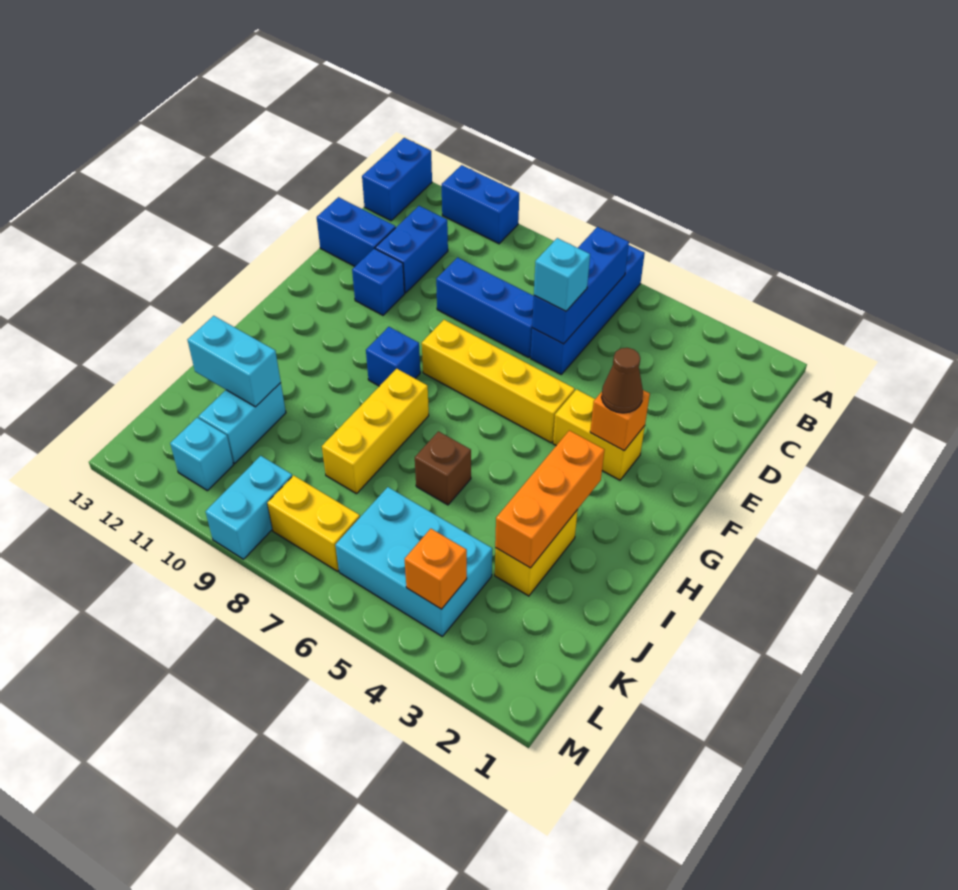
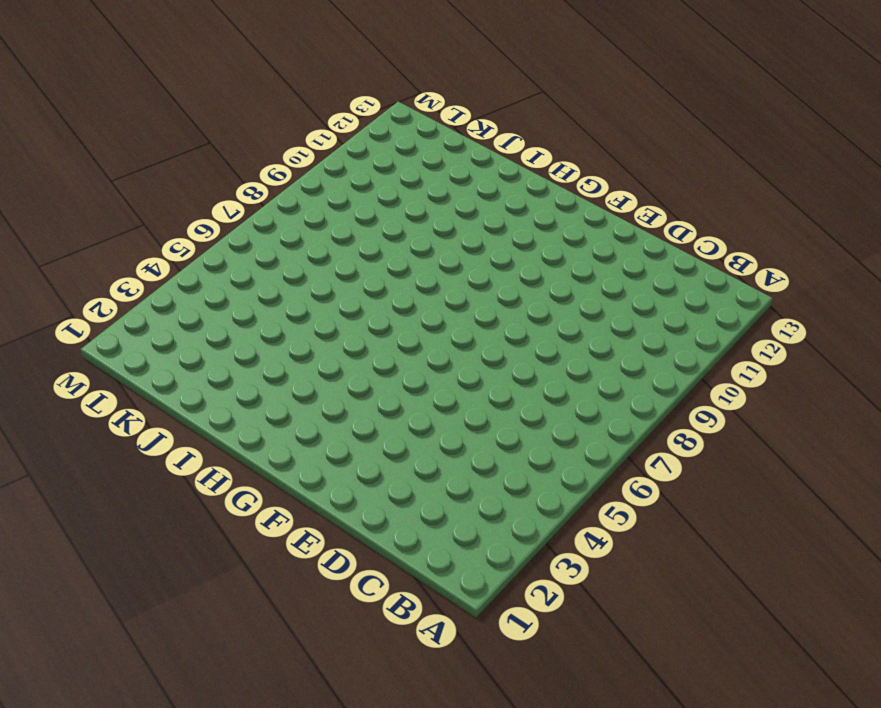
none -> blue 1x4 brick [531,245,645,374]
none -> blue 1x2 brick [442,165,519,244]
none -> blue 1x2 brick [362,138,432,221]

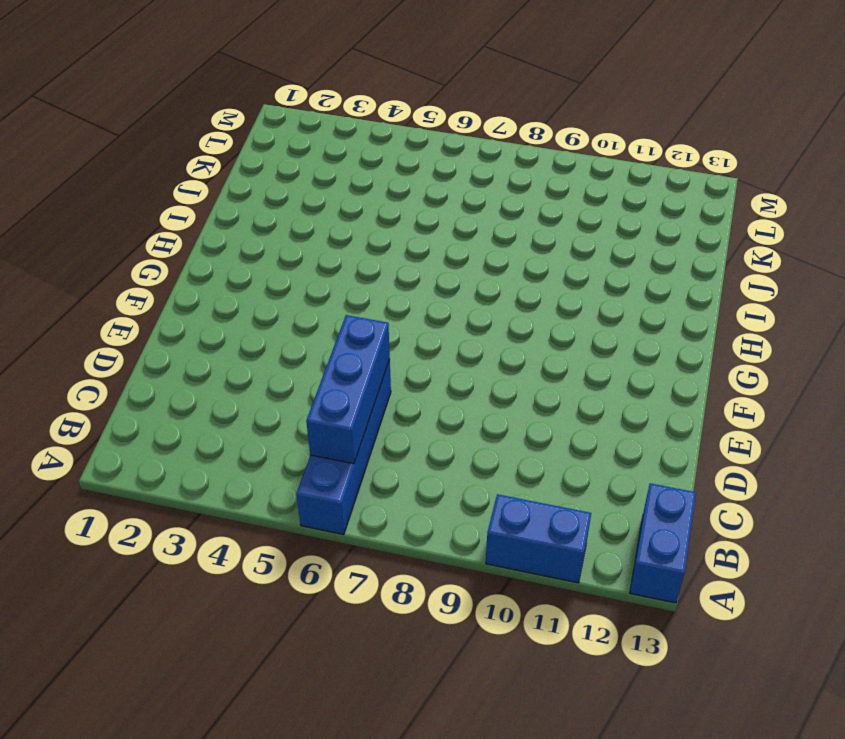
none -> blue 1x2 brick [375,206,448,293]
none -> blue 1x3 brick [436,257,534,358]
none -> blue 1x2 brick [317,197,396,266]

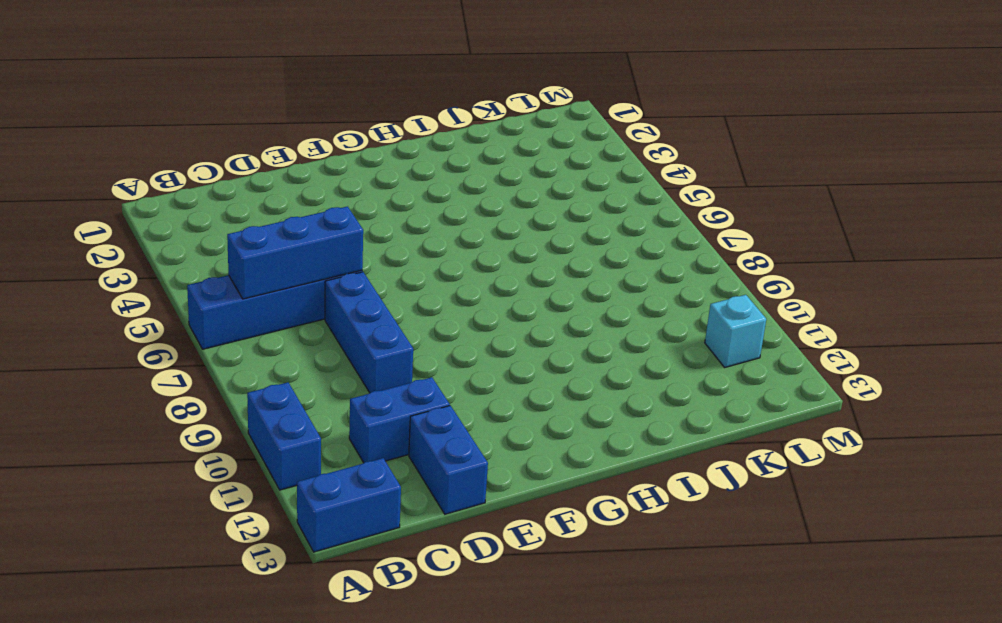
none -> blue 1x1 brick [352,248,405,315]
none -> yellow 1x2 brick [553,389,645,480]
none -> yellow 1x4 brick [422,320,575,443]

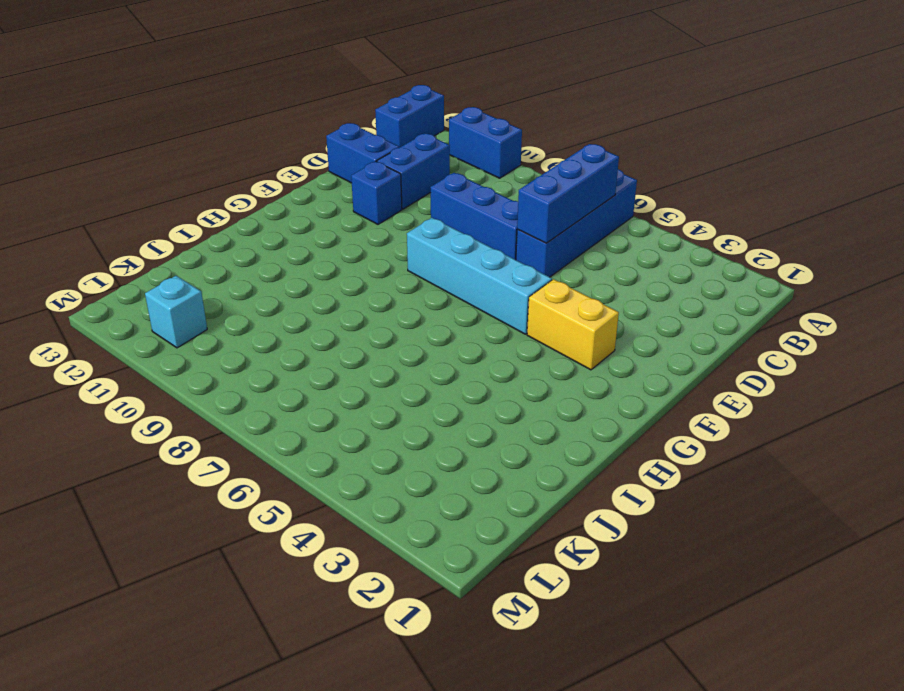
cyan 1x4 brick [407,218,552,334] -> yellow 1x4 brick [422,320,575,443]
none -> blue 1x1 brick [366,327,420,386]
none -> yellow 1x3 brick [322,369,429,494]
none -> yellow 1x2 brick [495,510,578,596]

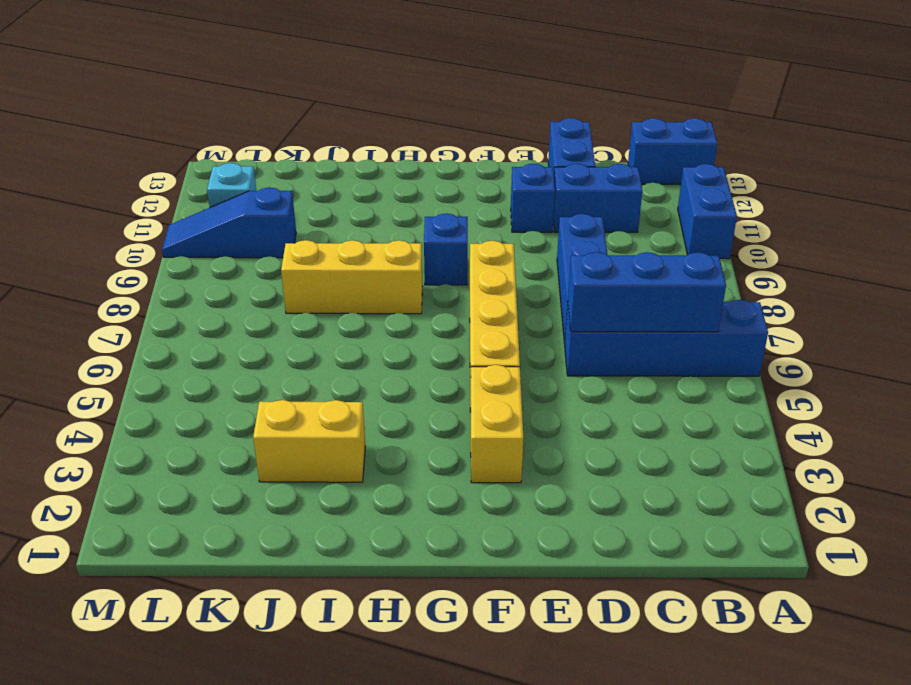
blue 1x3 slope [162,187,296,258] -> none
none -> brown 1x1 brick [415,431,471,505]
none -> cyan 1x2 brick [199,383,286,463]
none -> cyan 2x3 brick [335,487,492,636]

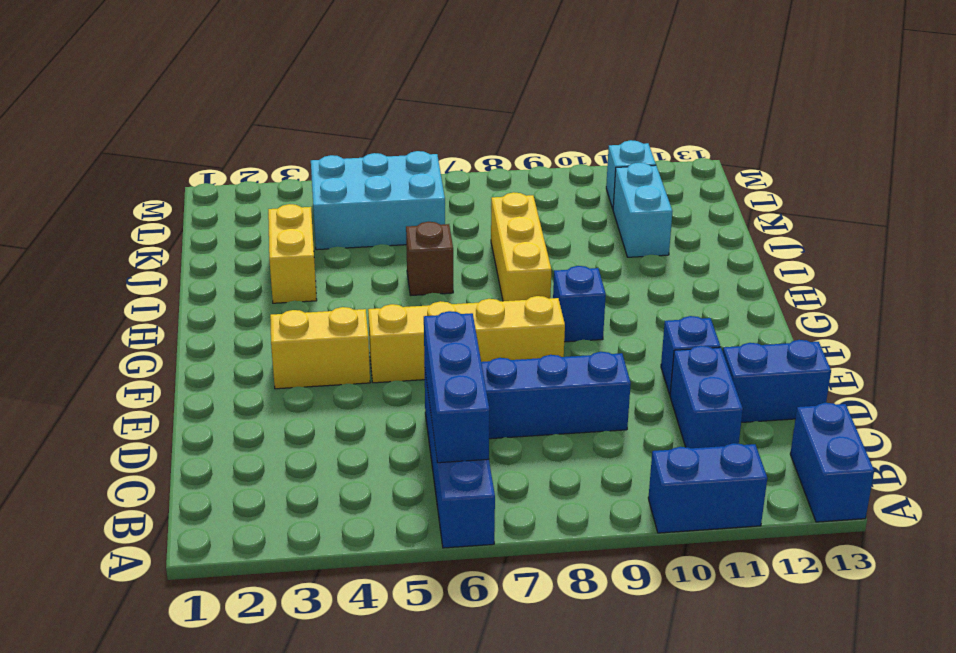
none -> yellow 1x2 brick [267,475,360,571]
none -> cyan 1x2 brick [206,456,292,559]
none -> orange 1x1 brick [590,390,650,451]

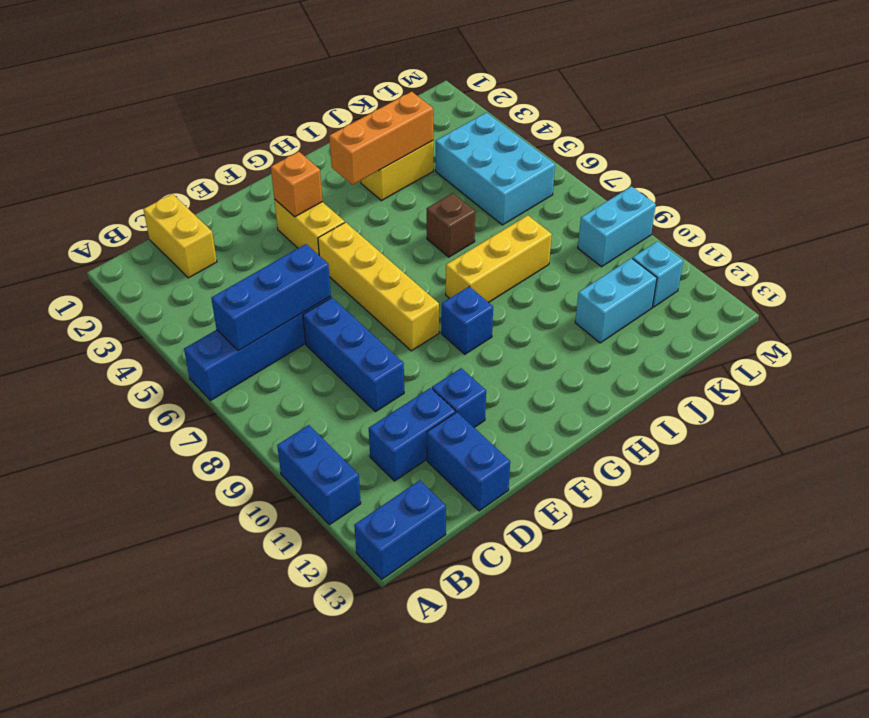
yellow 1x2 brick [143,194,217,278] -> yellow 1x2 brick moved to [267,475,360,571]
none -> cyan 1x2 brick [187,316,281,407]
none -> orange 1x1 brick [405,529,467,609]
none -> cyan 1x1 brick [534,238,590,311]

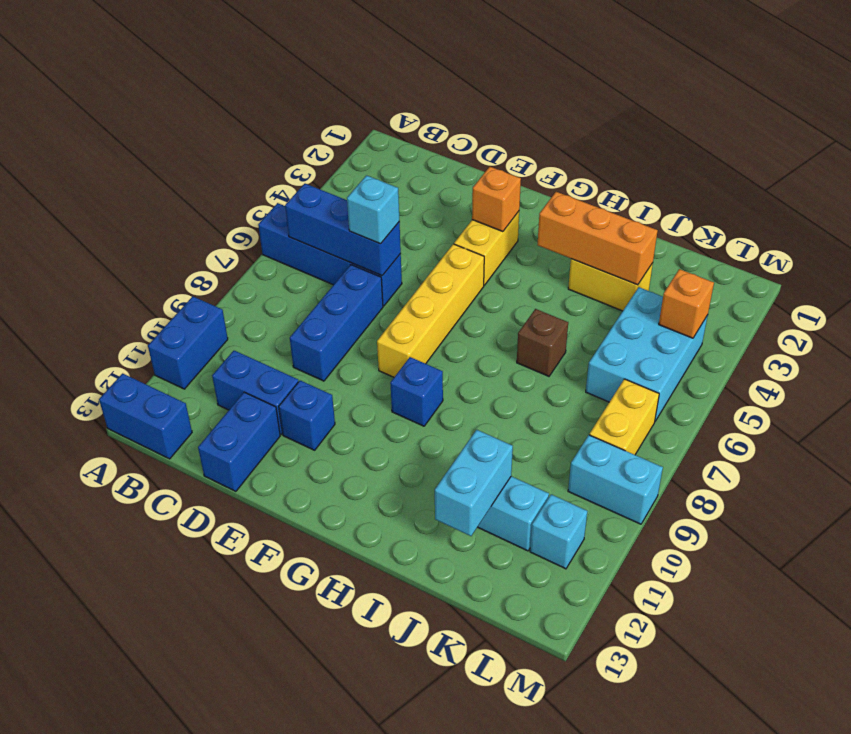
none -> yellow 1x3 brick [322,369,429,494]
none -> brown 1x1 cone [602,348,643,413]

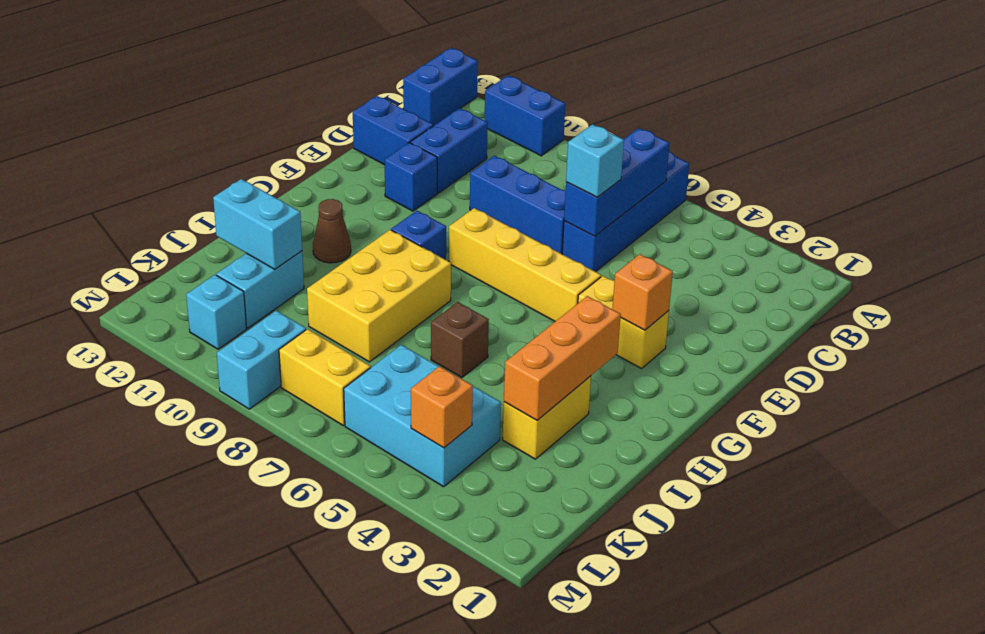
yellow 2x3 brick [307,230,451,362] -> yellow 1x3 brick [322,369,429,494]
brown 1x1 cone [313,199,351,263] -> brown 1x1 cone moved to [602,348,643,413]

